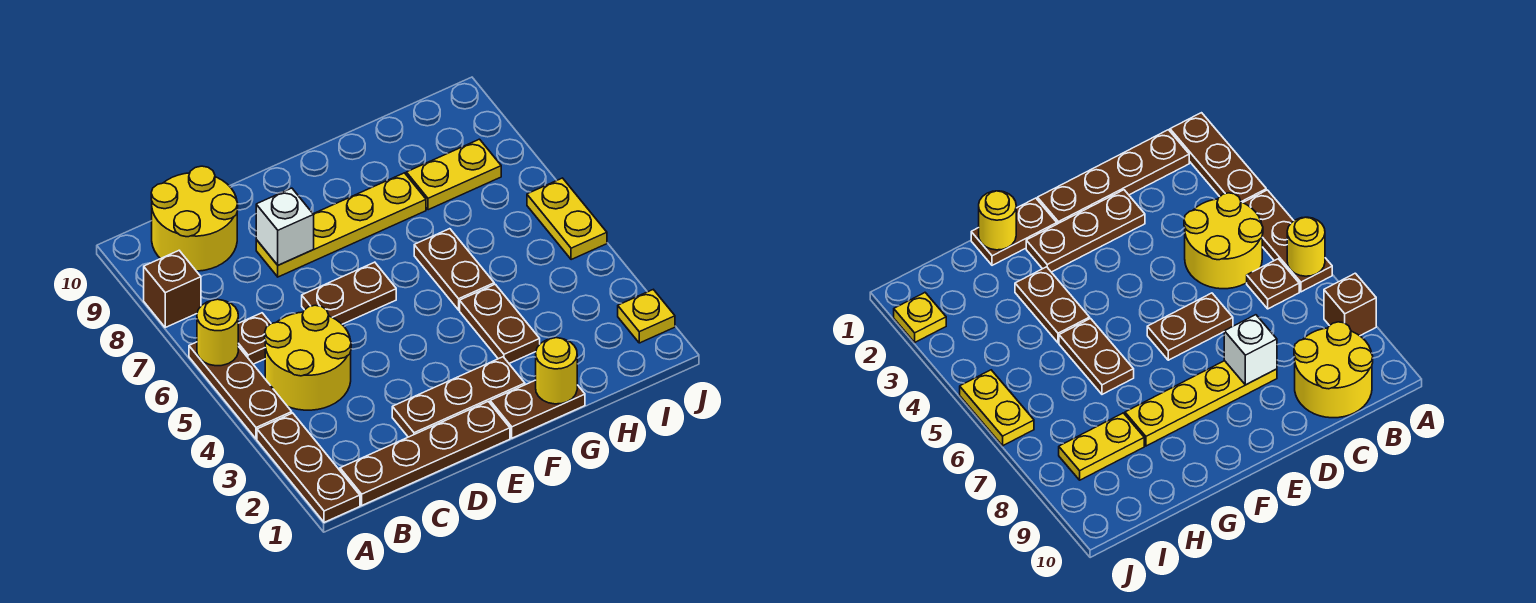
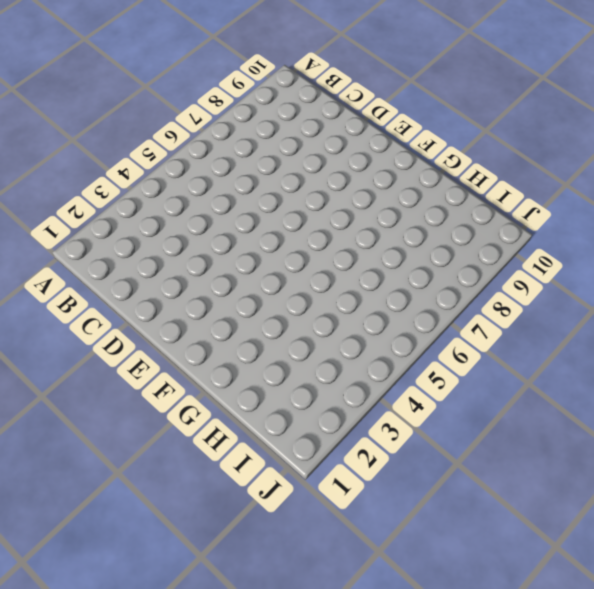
none -> brown 1x3 plate [257,413,360,522]
none -> brown 1x3 plate [189,342,292,439]
none -> brown 1x1 brick [144,251,201,327]

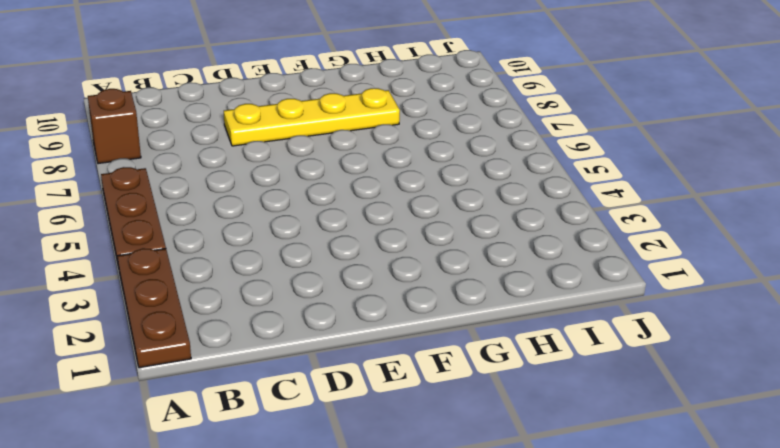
none -> brown 1x4 plate [340,402,510,505]
none -> yellow 2x2 round brick [265,305,351,410]
none -> brown 1x1 plate [238,313,271,364]

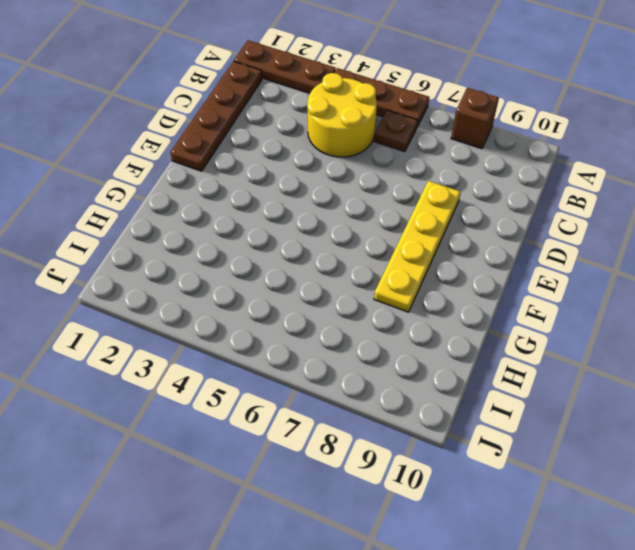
none -> yellow 2x2 round brick [151,166,238,271]
none -> brown 1x3 plate [392,357,525,437]
none -> brown 1x2 plate [302,262,396,324]

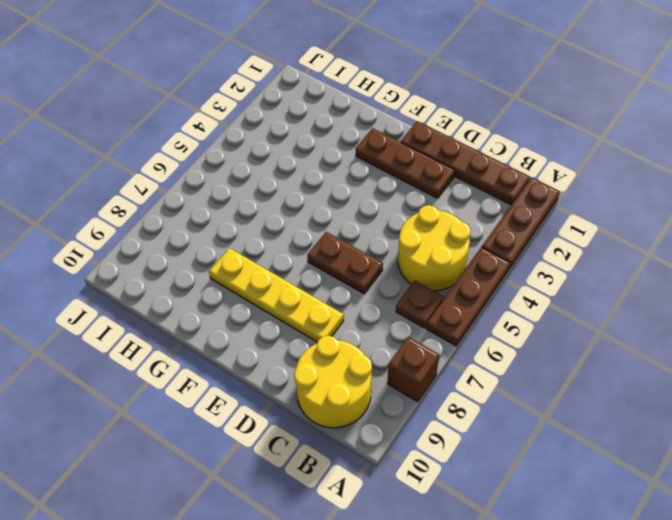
none -> brown 1x2 plate [490,380,585,438]
none -> brown 1x2 plate [460,284,540,363]
none -> brown 1x2 plate [414,229,494,310]

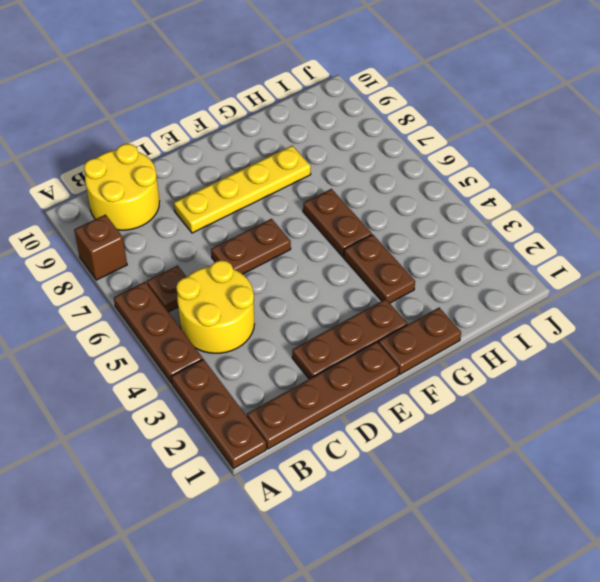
none -> yellow 1x2 plate [406,139,501,210]
none -> yellow 1x1 plate [618,290,675,343]
none -> yellow 1x2 plate [527,178,607,260]

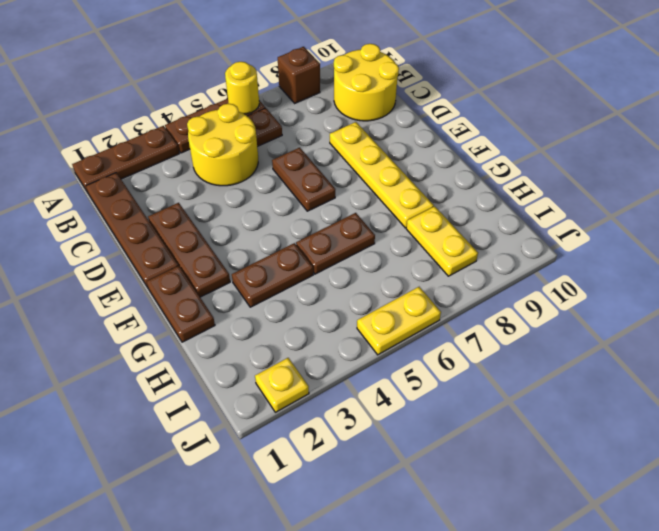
none -> white 1x1 brick [256,188,314,265]
none -> yellow 1x1 round brick [536,338,577,404]

